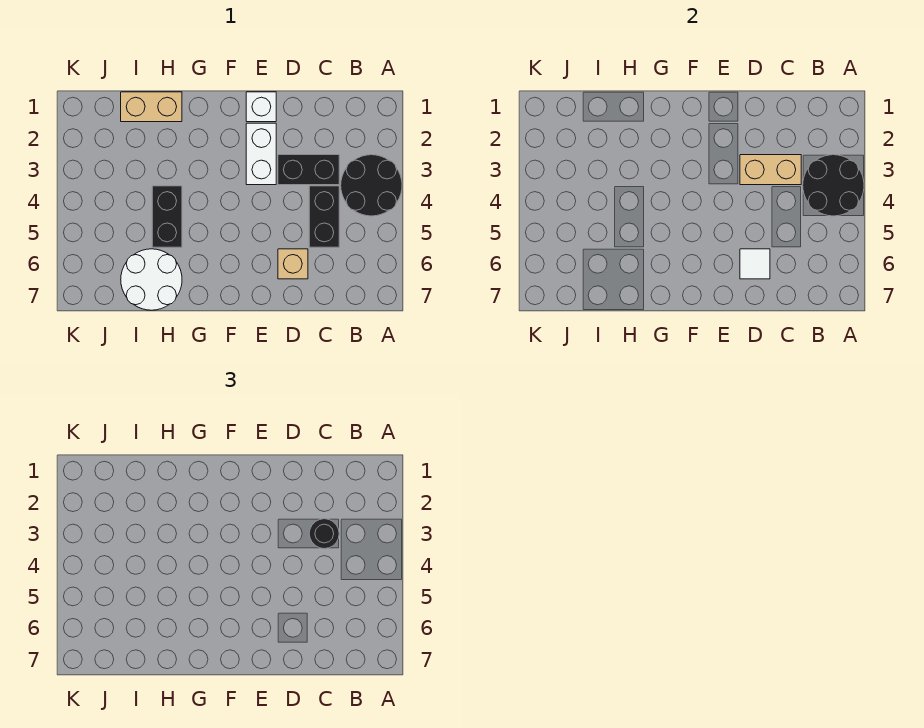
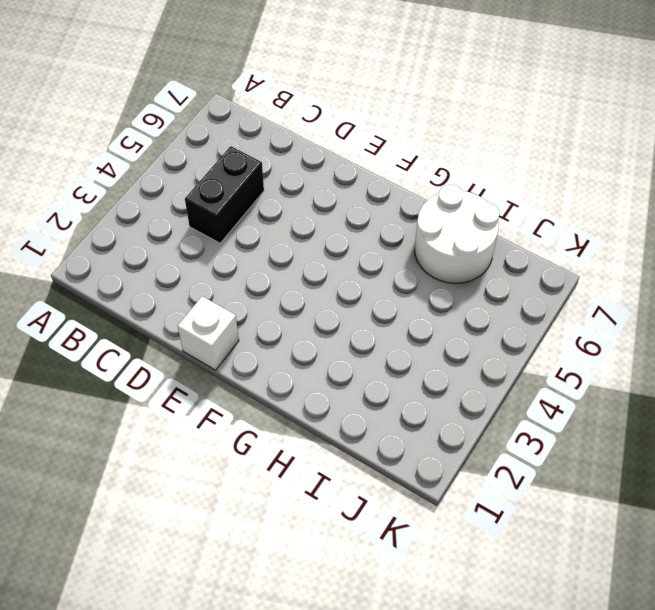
none -> black 2x2 round brick [341,155,402,216]
none -> black 1x2 brick [278,155,339,185]
none -> tan 1x1 brick [278,249,308,279]

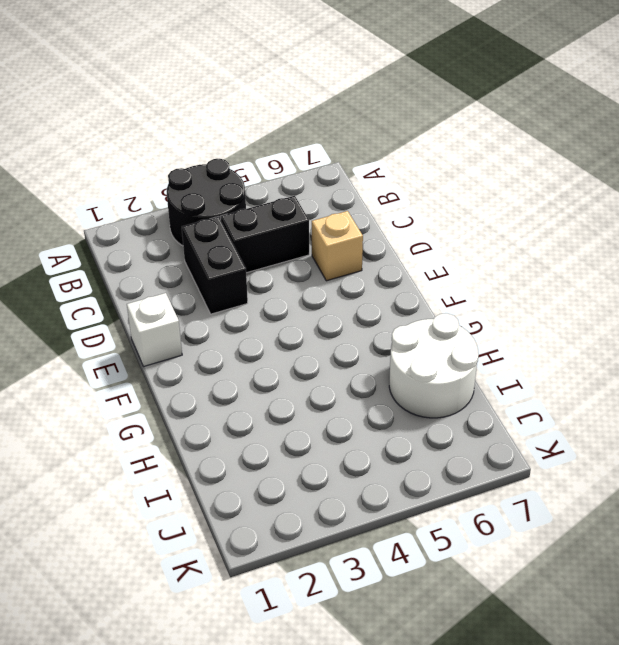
none -> white 1x2 brick [246,123,276,185]
none -> tan 1x2 brick [121,92,182,122]
none -> black 1x2 brick [152,186,182,247]

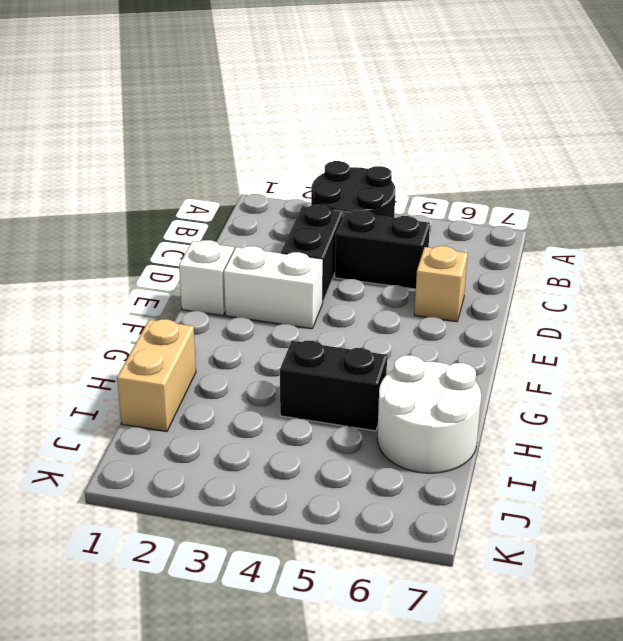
none -> black 2x2 round brick [803,155,864,216]
none -> tan 1x2 brick [740,155,801,185]
none -> white 1x1 tile [740,249,770,279]

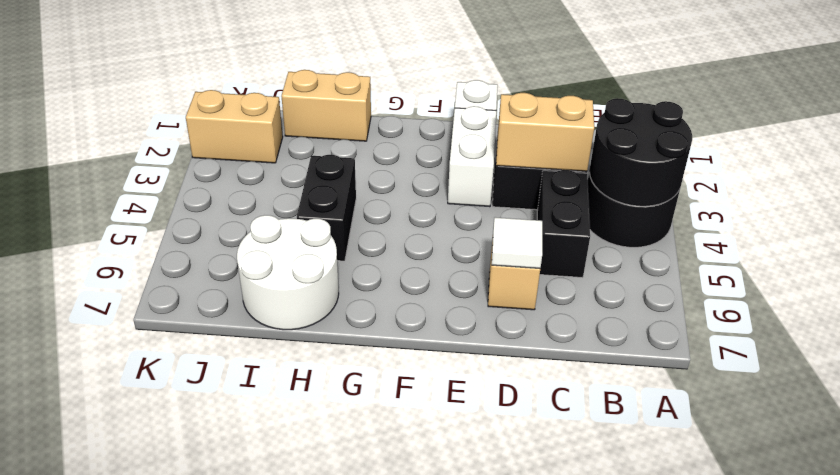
tan 1x2 brick [186,90,283,163] -> none
none -> black 1x1 round brick [309,519,339,549]

